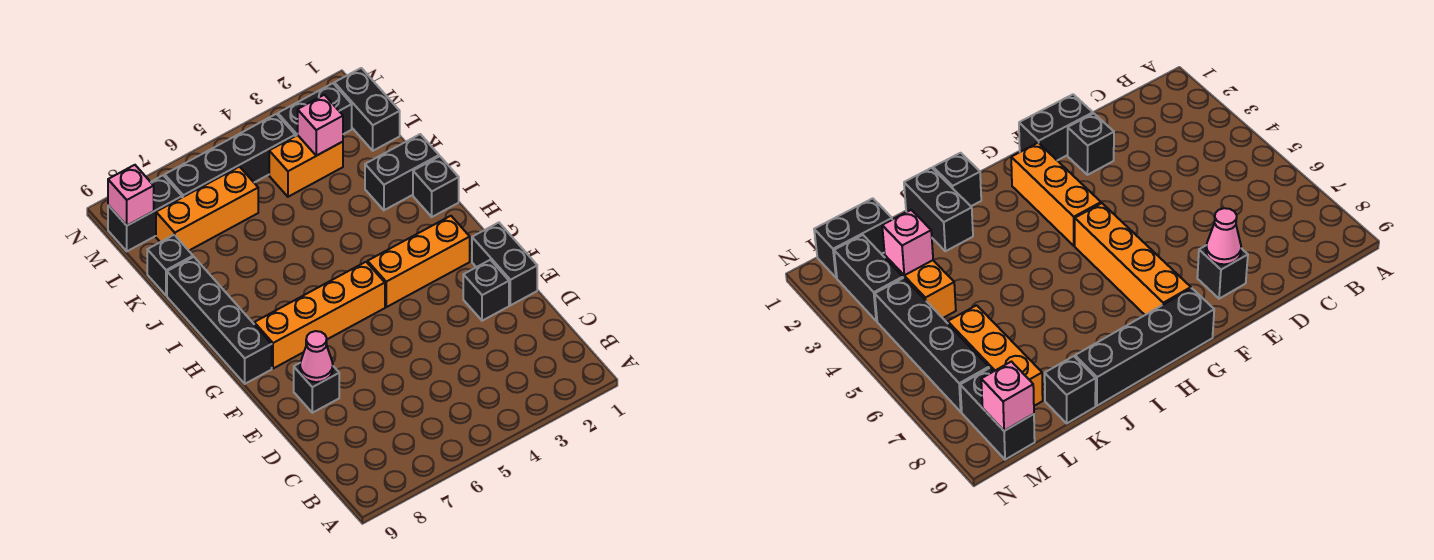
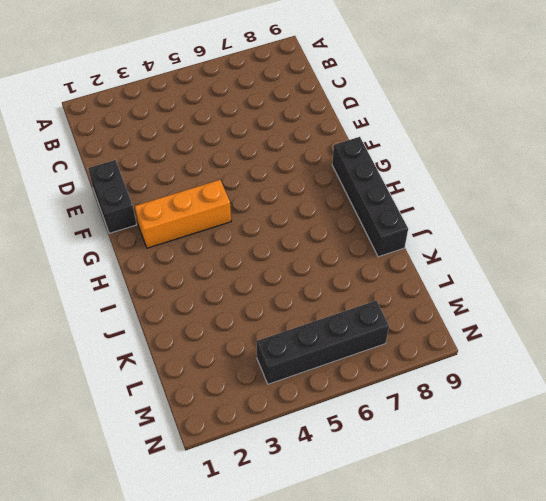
none -> black 1x1 brick [463,260,509,321]
none -> black 1x1 brick [294,363,339,413]
none -> orange 1x4 brick [254,262,385,369]

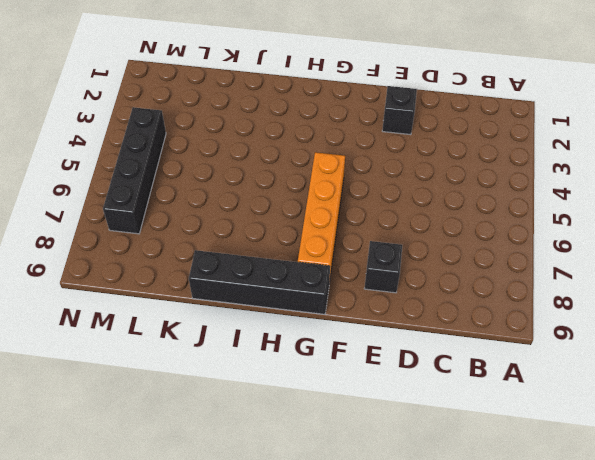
none -> black 1x2 brick [472,223,537,305]
none -> orange 1x3 brick [368,216,470,307]
none -> black 1x1 brick [413,156,459,217]

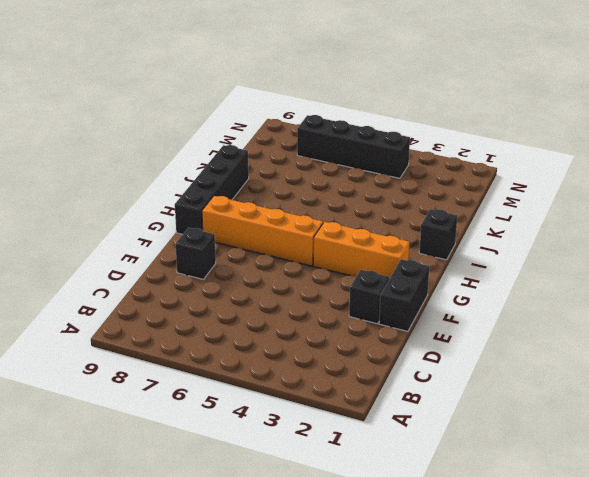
none -> black 1x2 brick [365,134,439,210]
none -> black 1x1 brick [147,235,193,296]
none -> black 1x2 brick [334,68,400,151]

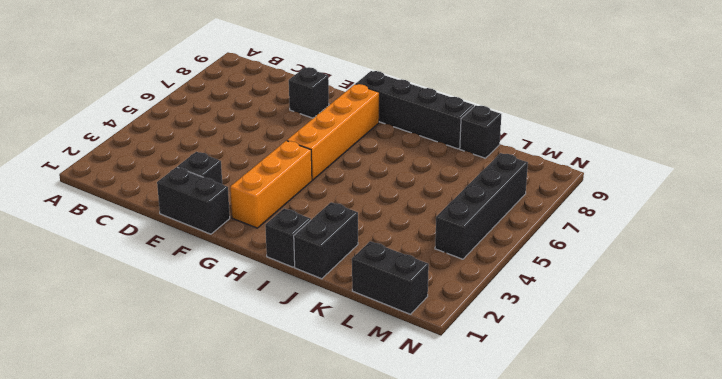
none -> orange 1x2 brick [269,135,343,197]
none -> orange 1x3 brick [156,167,258,251]
none -> black 1x2 brick [278,83,352,136]

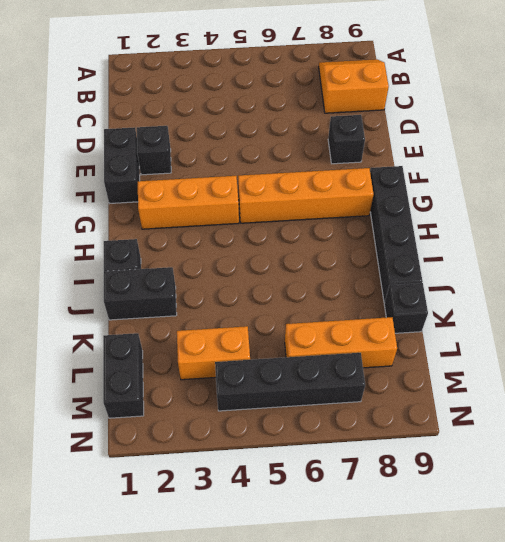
orange 2x2 slope [319,59,389,113] -> none
none -> black 1x2 brick [278,83,352,136]
none -> black 1x2 brick [108,175,182,251]
none -> pink 1x1 cone [300,331,333,382]

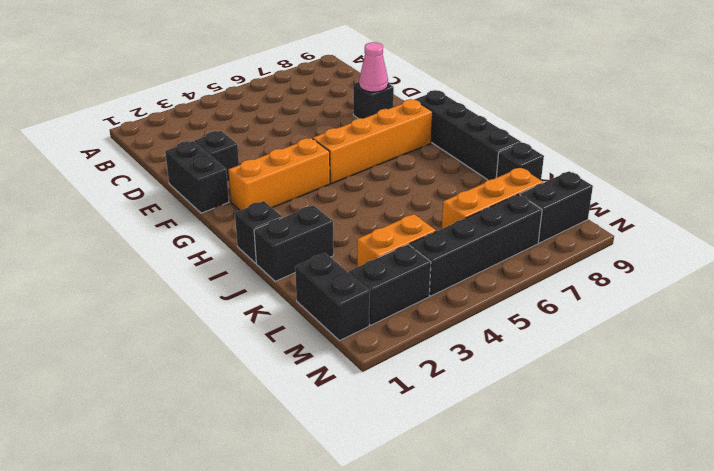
none -> pink 1x1 brick [298,95,343,156]
none -> pink 1x1 brick [108,165,154,226]

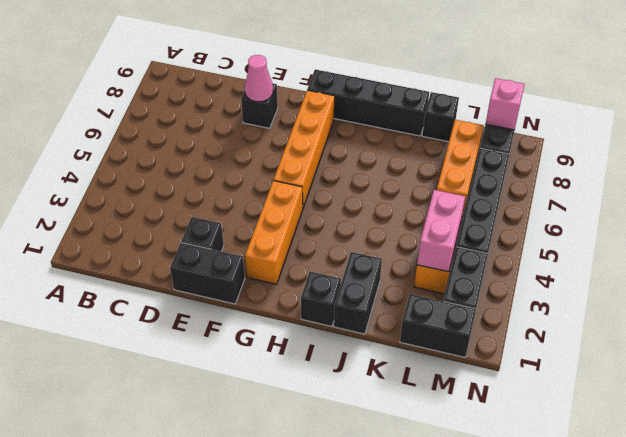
pink 1x2 brick [417,190,465,272] -> pink 1x1 brick [298,95,343,156]

